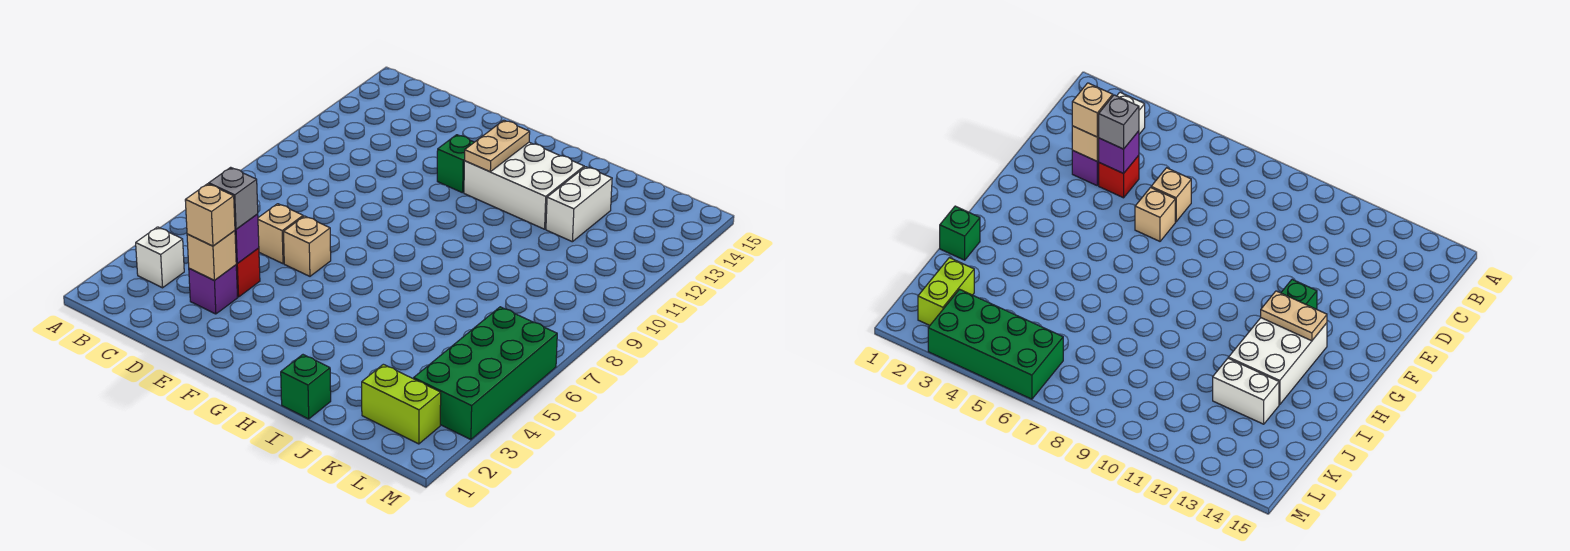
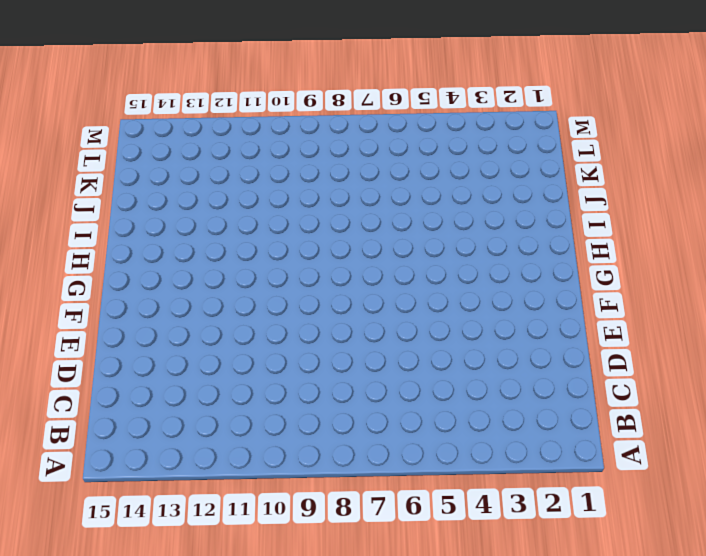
none -> white 1x1 brick [136,227,184,288]
none -> purple 1x1 brick [189,265,238,314]
none -> red 1x1 brick [236,248,260,297]

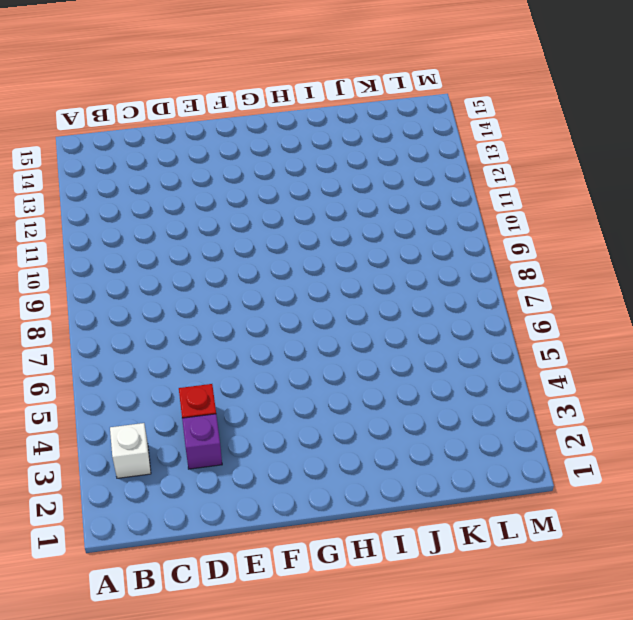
none -> tan 1x1 brick [258,204,303,264]
none -> tan 1x1 brick [284,216,331,276]
none -> green 1x1 brick [437,135,474,193]

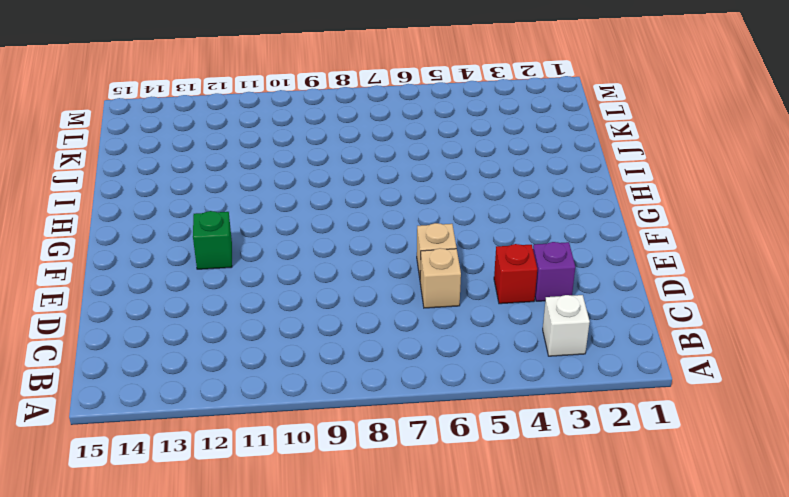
none -> white 2x3 brick [464,142,584,229]
none -> green 1x1 brick [281,355,331,419]
none -> white 1x2 brick [546,167,612,242]

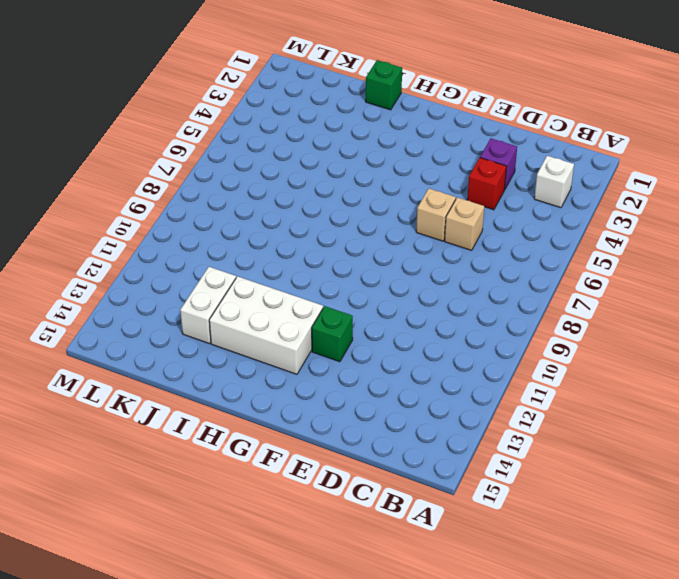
none -> lime 1x2 brick [362,364,441,444]
none -> green 2x4 brick [414,307,557,440]
none -> tan 1x1 brick [187,231,236,280]

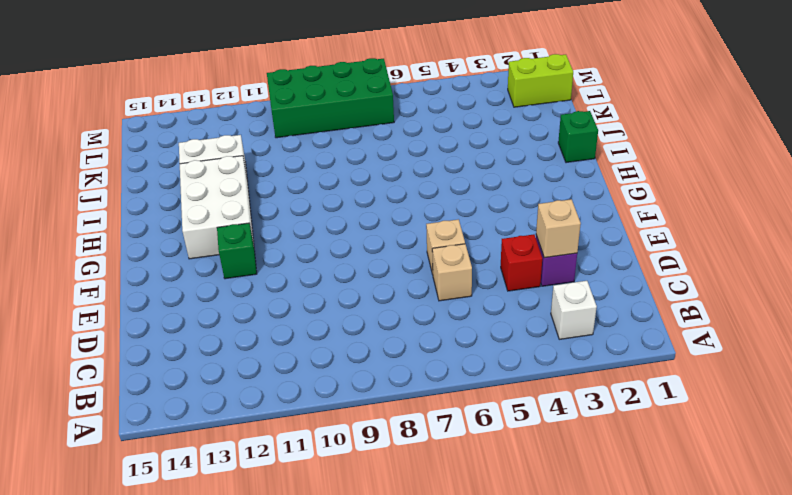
lime 1x2 brick [508,54,573,107] -> lime 1x2 brick turned to [362,364,441,444]
green 2x4 brick [267,58,394,138] -> green 2x4 brick moved to [414,307,557,440]
none -> purple 1x1 brick [235,214,259,263]
none -> tan 1x2 plate [465,120,530,172]
none -> tan 1x1 brick [185,184,235,246]

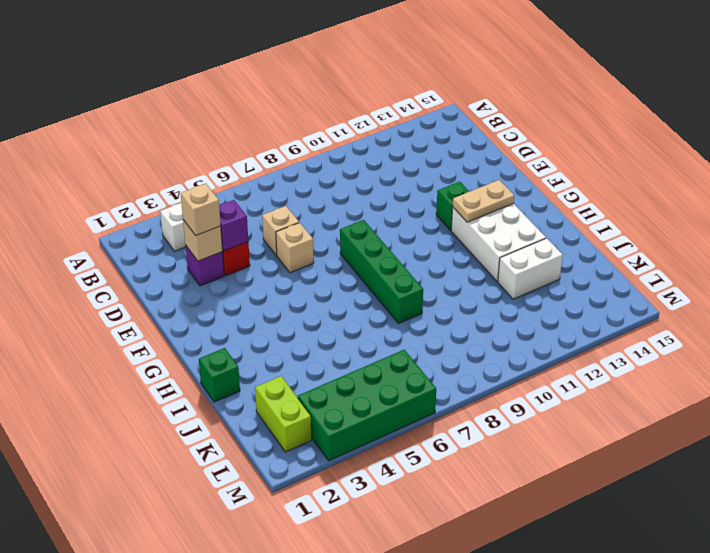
green 1x4 brick [340,220,423,323] -> none
none -> grey 1x1 brick [209,167,258,229]

